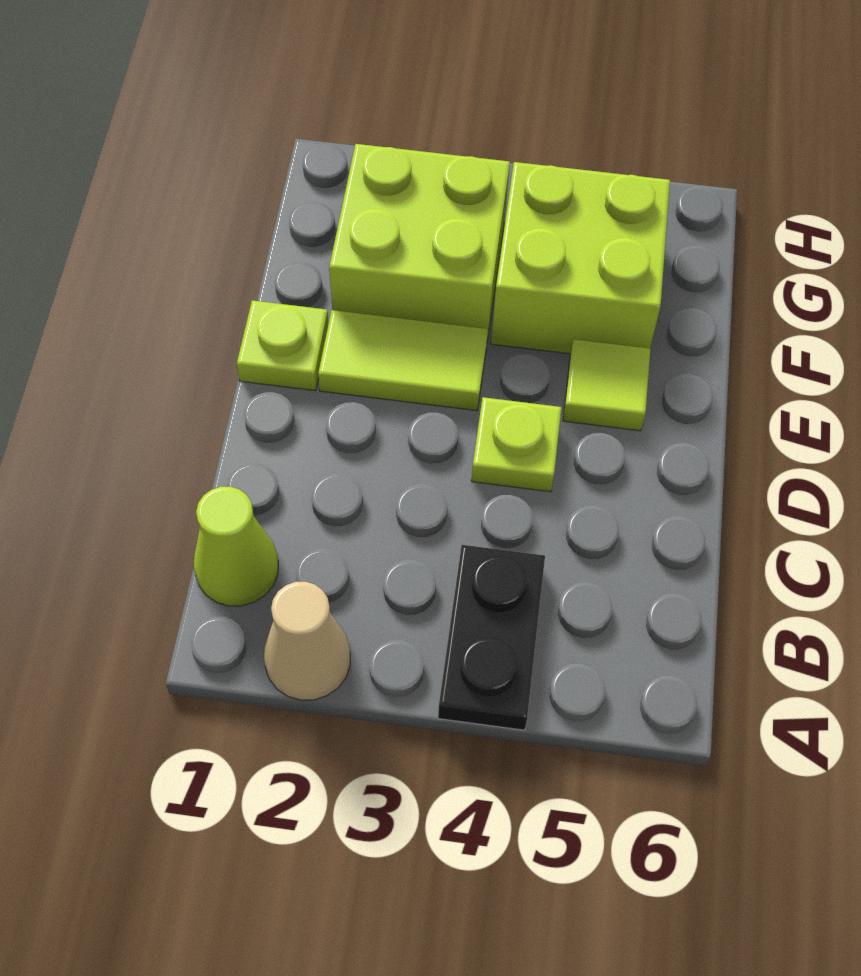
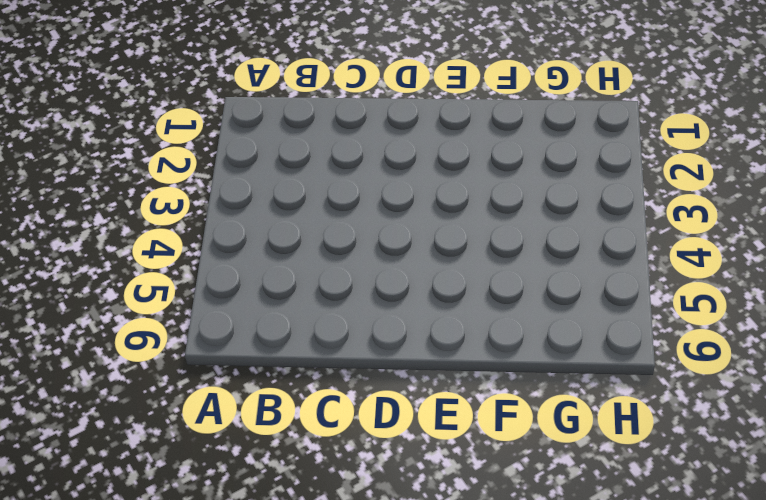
none -> tan 1x1 cone [264,582,350,700]
none -> black 1x2 plate [438,545,545,730]

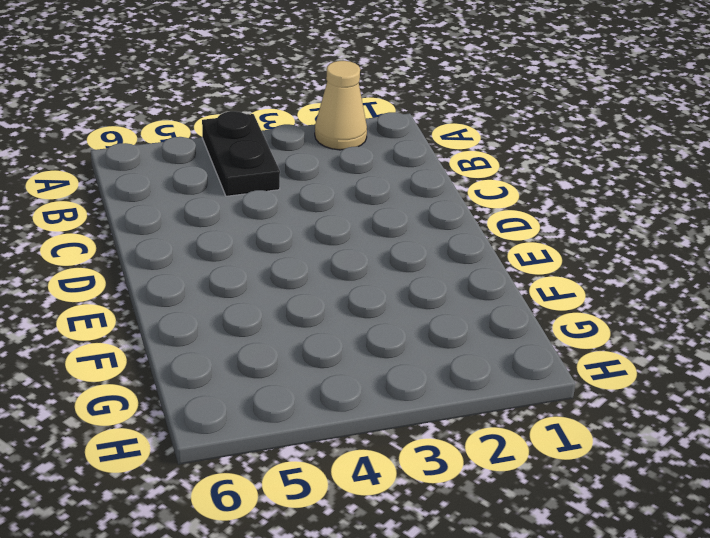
none -> lime 1x1 cone [194,487,278,606]
none -> lime 1x1 plate [472,397,562,492]

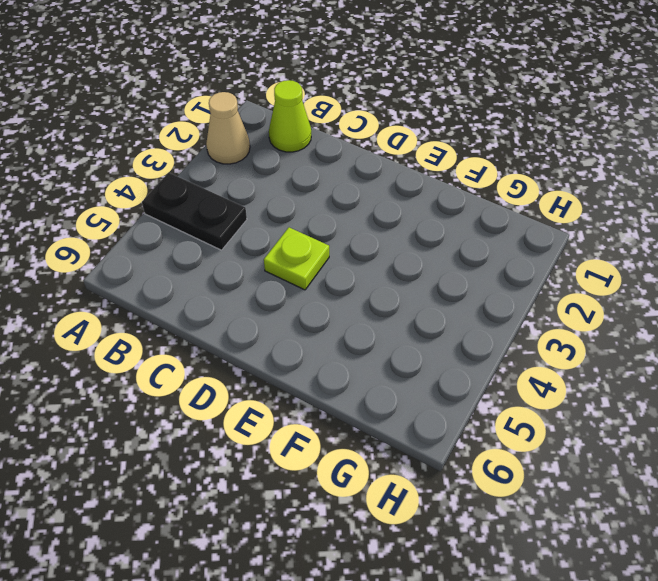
none -> lime 1x1 plate [237,300,329,391]
none -> lime 1x2 tile [318,310,488,411]

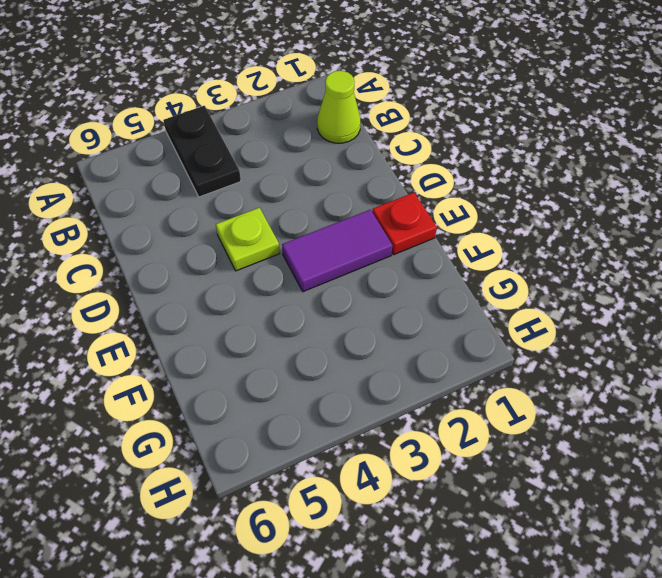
red 1x1 plate [372,193,437,255] -> lime 1x1 plate [237,300,329,391]
purple 1x2 tile [282,210,392,292] -> lime 1x2 tile [318,310,488,411]
none -> tan 1x1 cone [264,582,350,700]
none -> lime 1x1 tile [563,339,651,431]

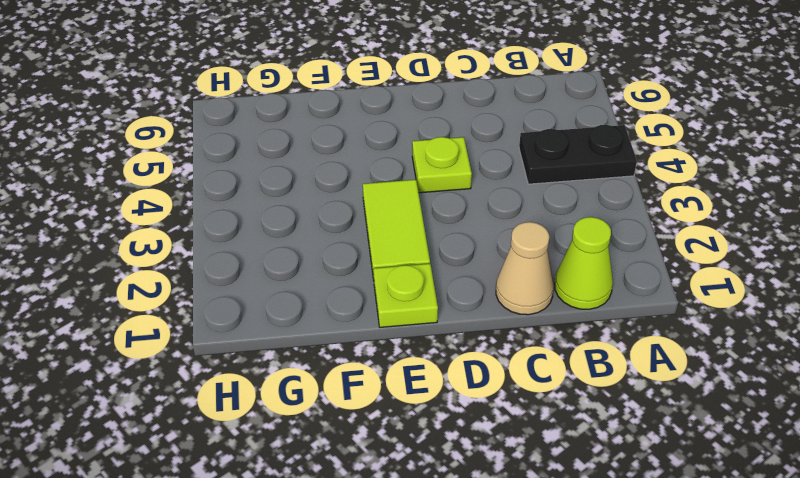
tan 1x1 cone [496,222,554,315] -> tan 1x1 cone moved to [264,582,350,700]
none -> lime 1x1 tile [563,339,651,431]
none -> lime 2x2 brick [329,144,510,341]

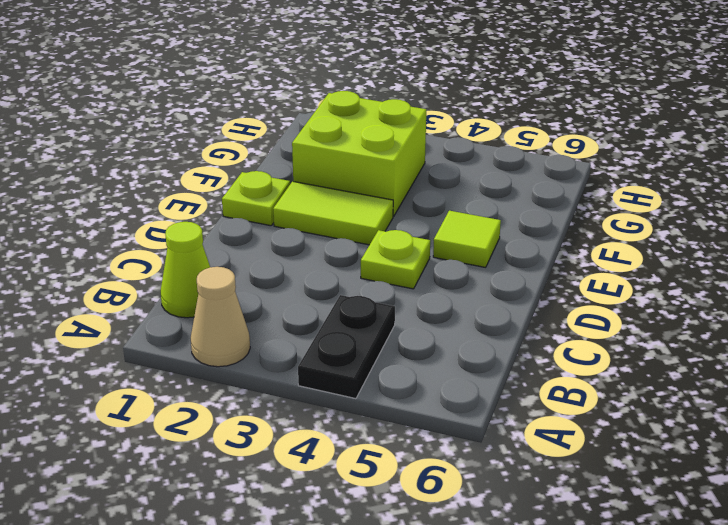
none -> lime 2x2 brick [491,162,670,354]

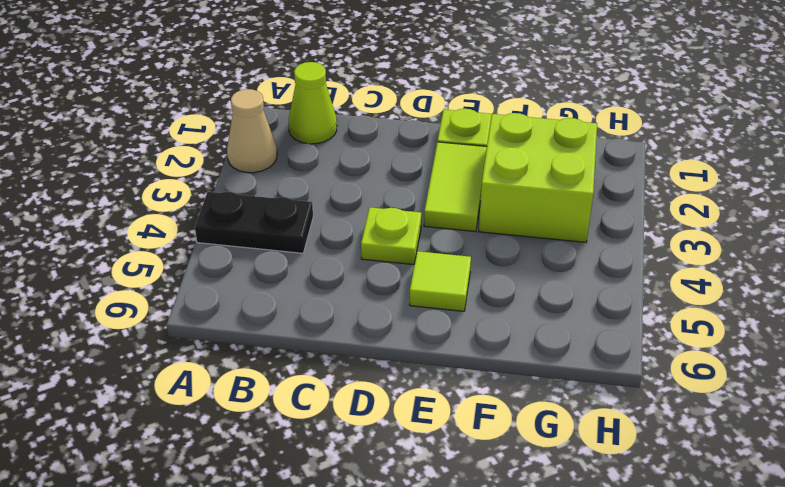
none -> lime 2x2 brick [491,162,670,354]

